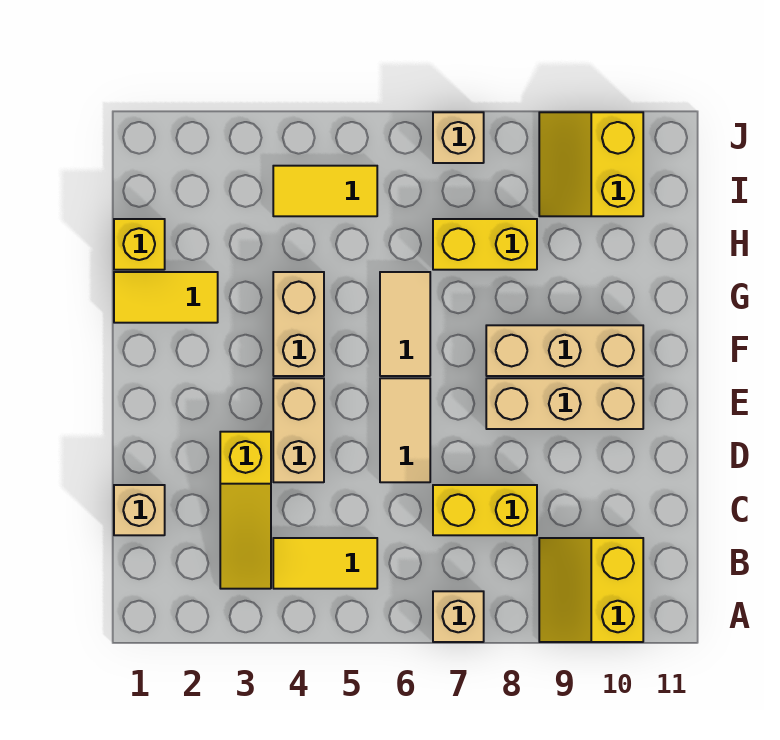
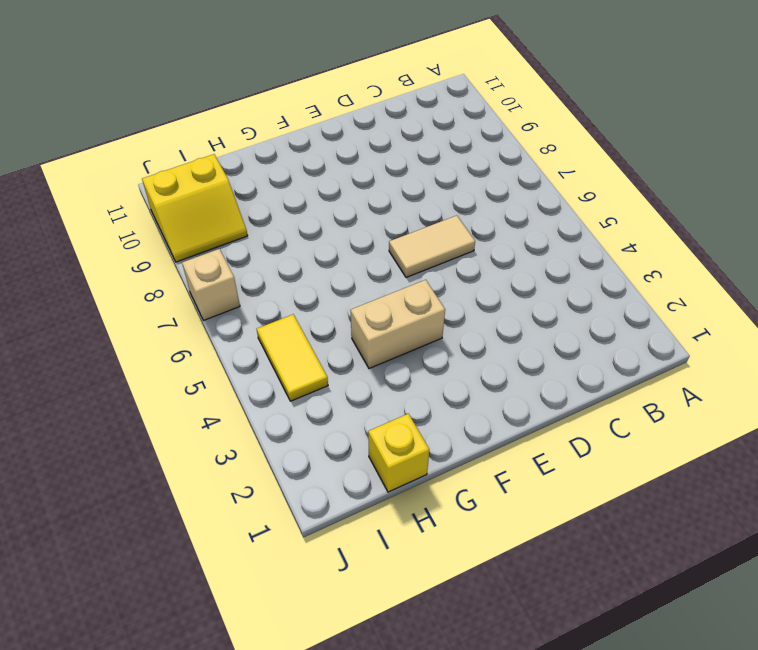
none -> tan 1x1 brick [433,591,484,642]
none -> yellow 2x2 slope [539,538,643,642]
none -> yellow 1x3 slope [220,432,271,589]

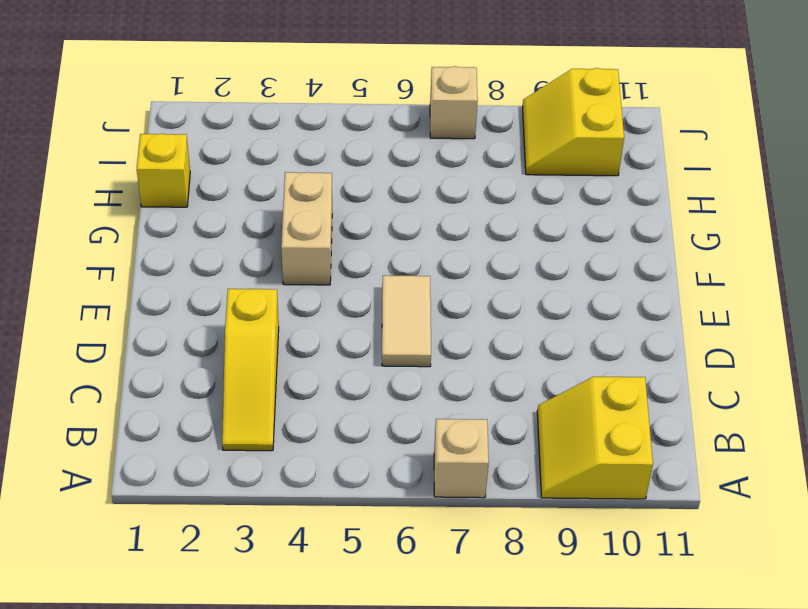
none -> yellow 1x2 tile [273,538,377,589]
none -> tan 1x1 brick [114,485,165,535]
none -> yellow 1x2 brick [433,485,537,535]

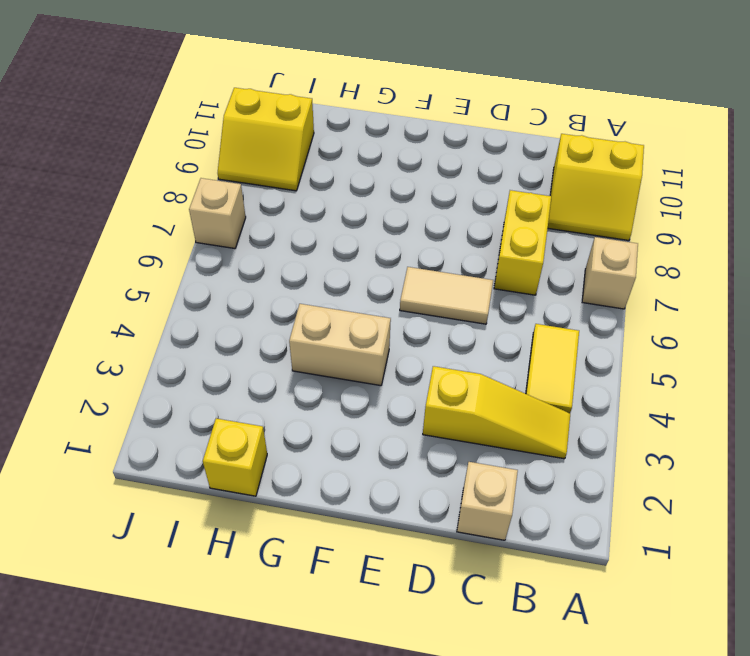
none -> tan 1x2 brick [273,378,324,482]
none -> tan 1x3 brick [486,378,643,429]
none -> tan 1x2 tile [380,272,430,376]

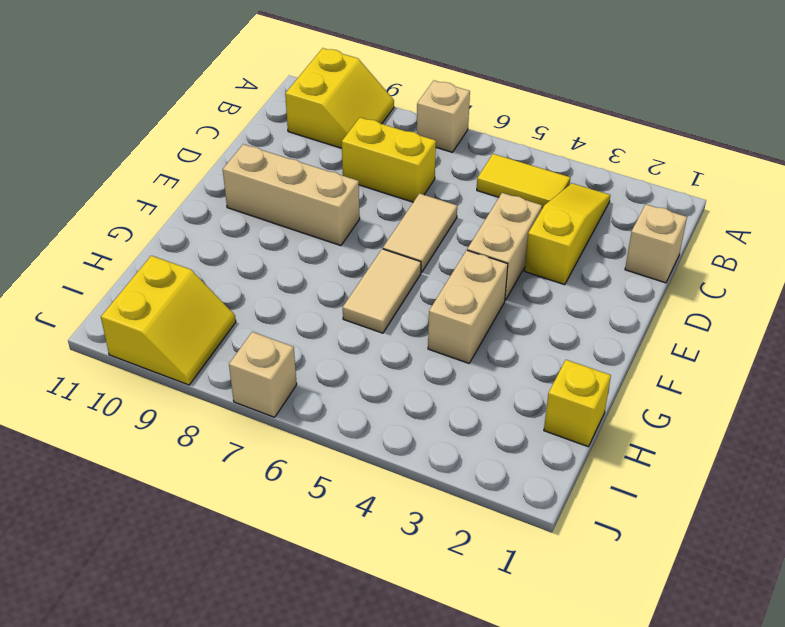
none -> tan 1x3 brick [486,325,643,376]
none -> yellow 1x2 tile [114,272,218,323]
none -> yellow 1x2 brick [433,219,537,270]

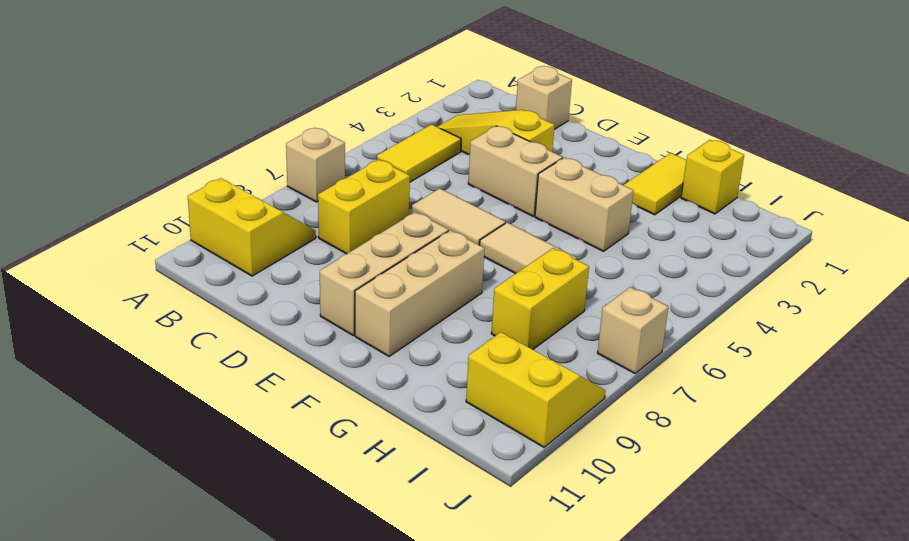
none -> yellow 1x2 tile [273,166,377,216]

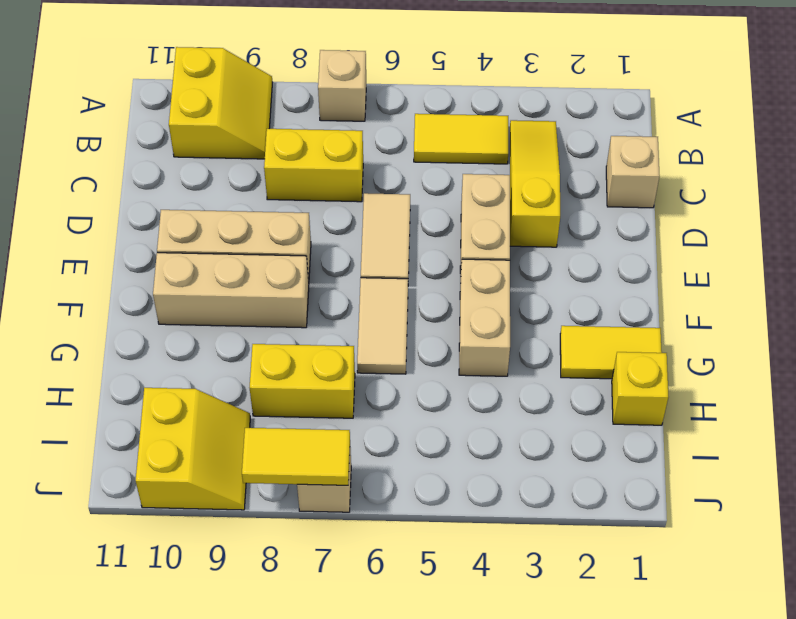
yellow 1x2 tile [242,428,350,485] -> yellow 1x2 tile moved to [273,166,377,216]

